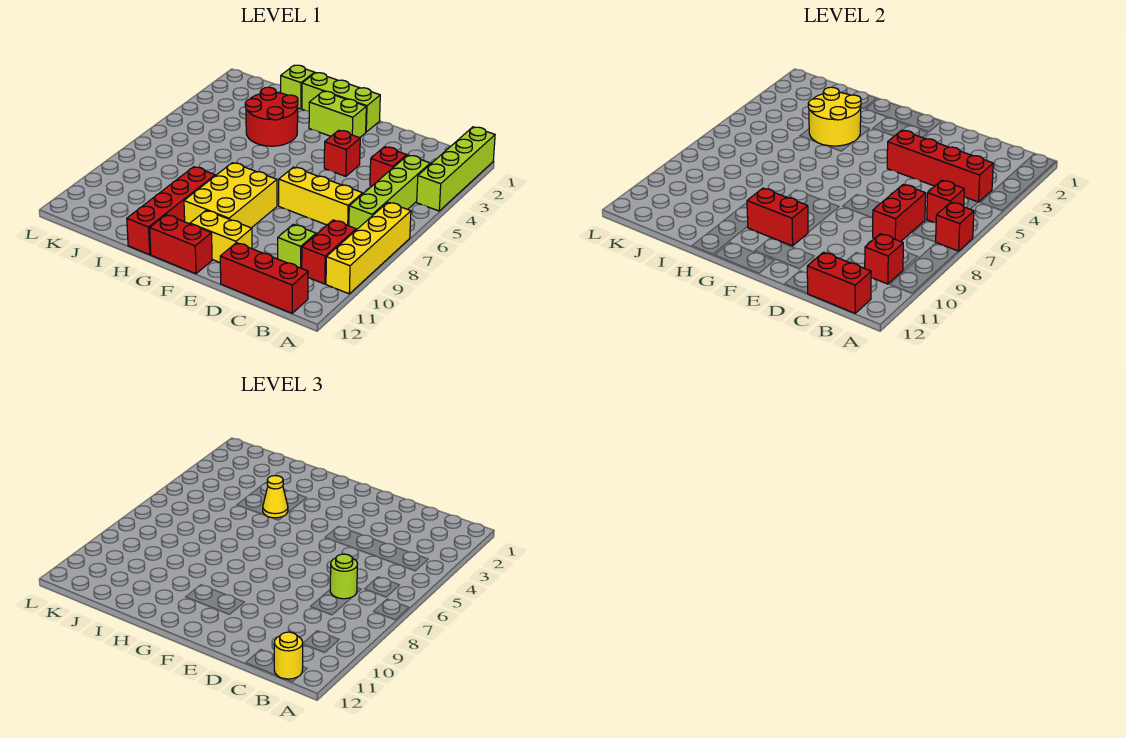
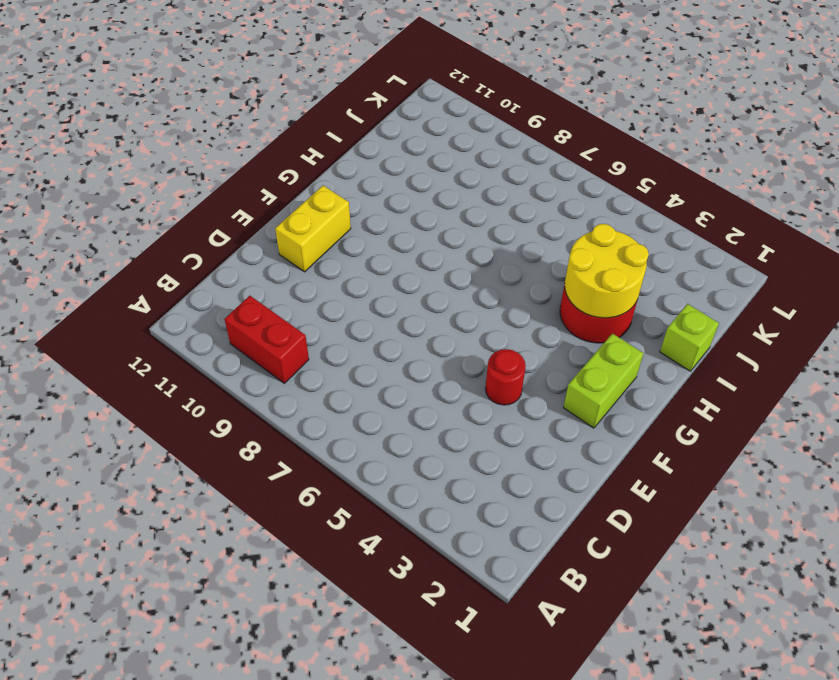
red 1x1 round brick [485,349,526,405] -> red 1x1 brick [324,130,360,176]
none -> lime 1x4 brick [417,127,495,211]
none -> yellow 1x4 brick [326,202,411,294]
none -> lime 1x4 brick [349,155,430,230]

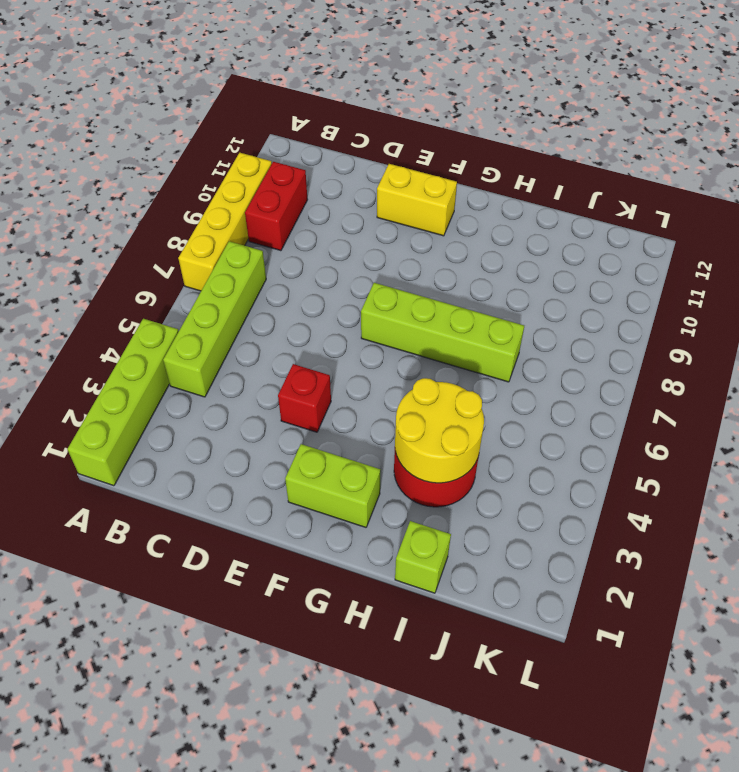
lime 1x4 brick [361,283,524,382] -> none
none -> red 1x3 brick [220,243,308,313]
none -> red 1x1 brick [370,147,407,186]
none -> yellow 1x3 brick [279,167,363,226]

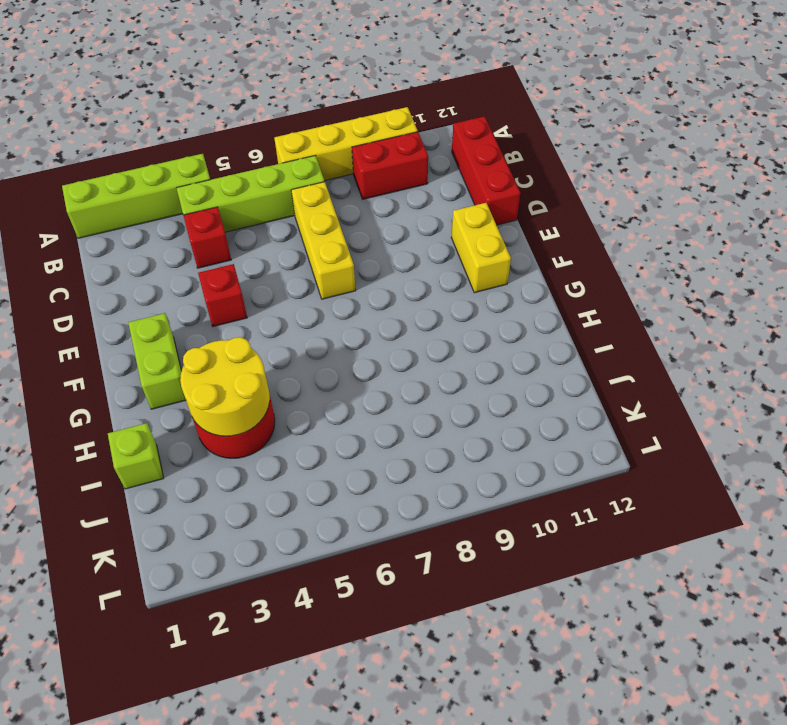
none -> lime 1x1 brick [278,224,316,268]
none -> lime 1x3 brick [302,73,380,132]
none -> yellow 2x3 brick [184,163,277,228]

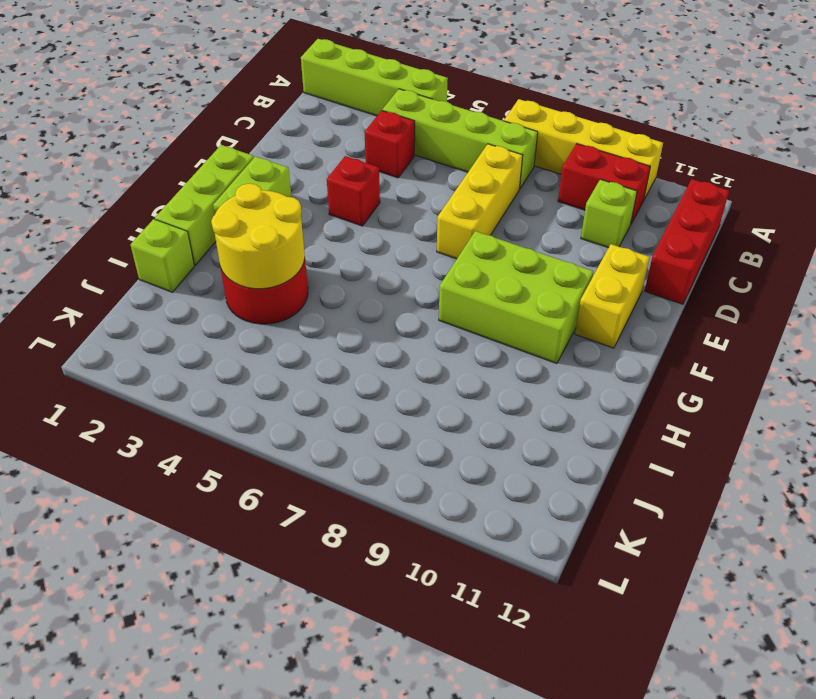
lime 2x3 brick [439,231,593,364] -> yellow 2x3 brick [184,163,277,228]
none -> red 1x2 brick [150,215,212,274]
none -> red 1x4 brick [127,167,215,255]
none -> red 1x1 brick [935,202,974,251]

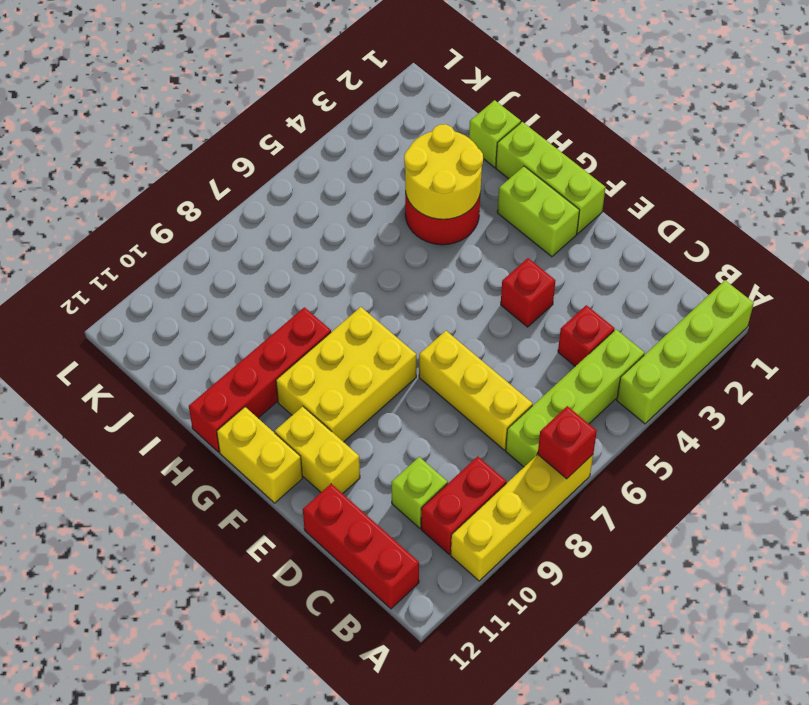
yellow 1x2 brick [217,407,303,503] -> red 1x2 brick [150,215,212,274]
none -> red 1x4 brick [887,130,993,202]
none -> red 1x1 brick [927,180,964,223]
none -> red 1x1 brick [865,234,903,284]

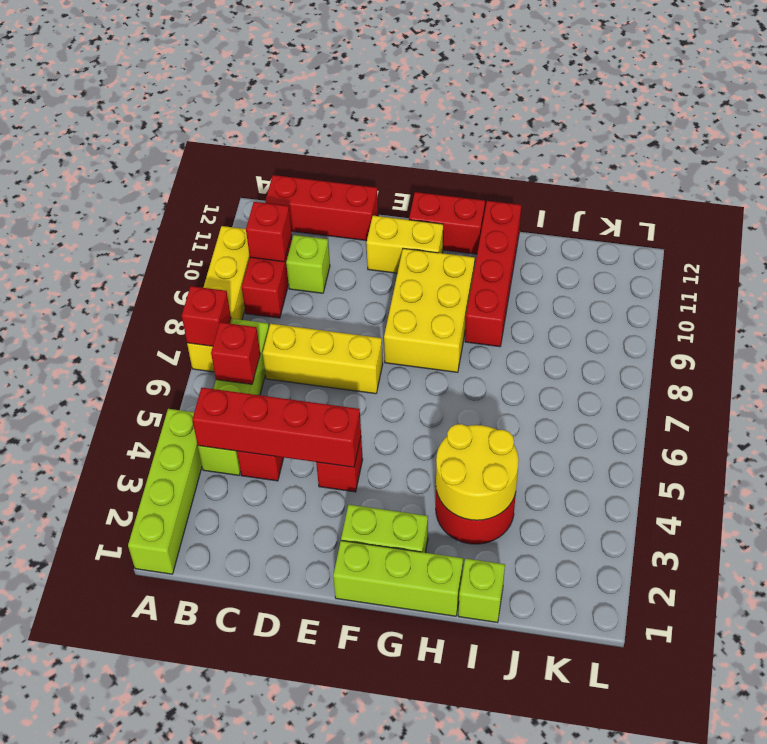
none -> red 1x2 brick [807,252,871,313]
none -> red 1x2 brick [873,185,926,241]
none -> red 1x2 brick [747,188,808,246]

